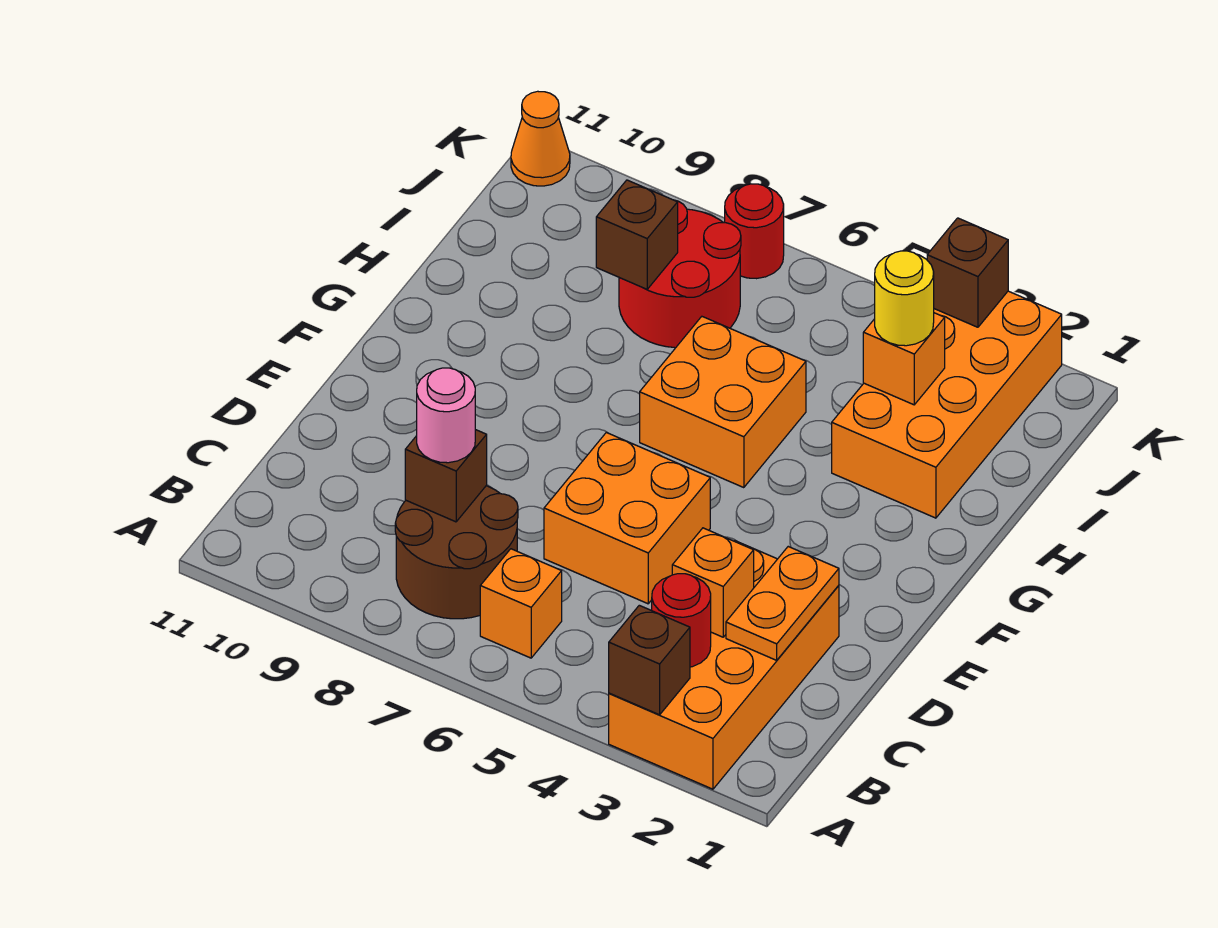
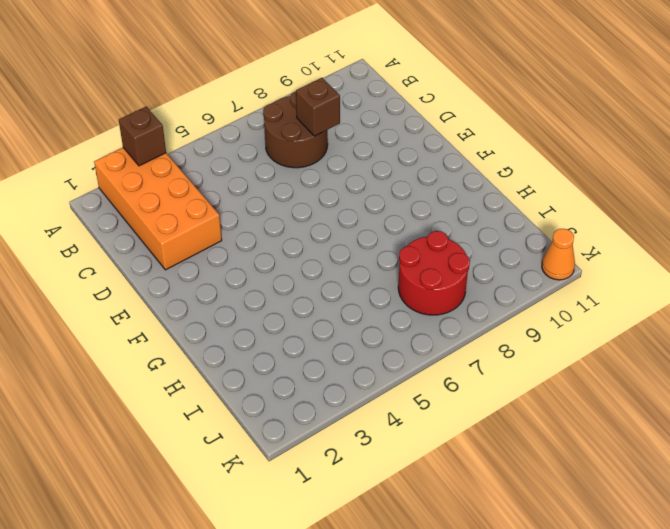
none -> orange 1x1 brick [480,549,562,658]
none -> orange 2x2 brick [544,433,710,604]
none -> orange 2x2 brick [640,317,806,488]

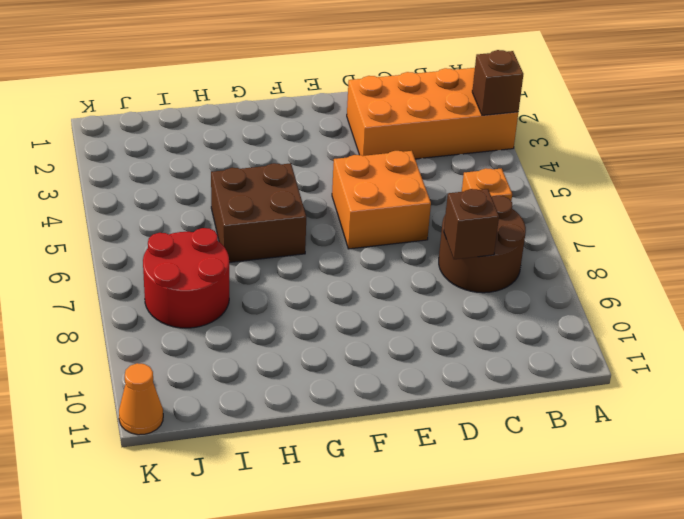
brown 2x2 brick [211,163,306,262] -> orange 2x2 brick [640,317,806,488]
none -> orange 2x4 brick [832,291,1062,518]
none -> red 1x1 round brick [725,184,784,279]
none -> red 1x1 round brick [652,574,711,667]

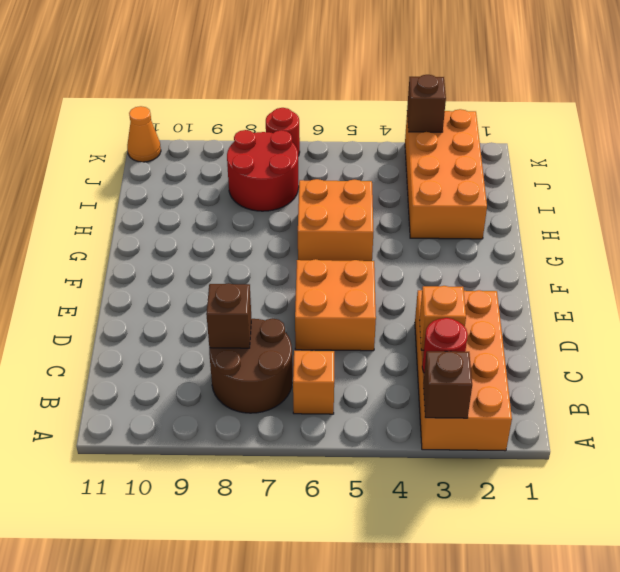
none -> orange 1x2 plate [726,547,839,660]
none -> orange 1x1 brick [863,313,945,405]
none -> brown 1x1 brick [596,180,678,289]

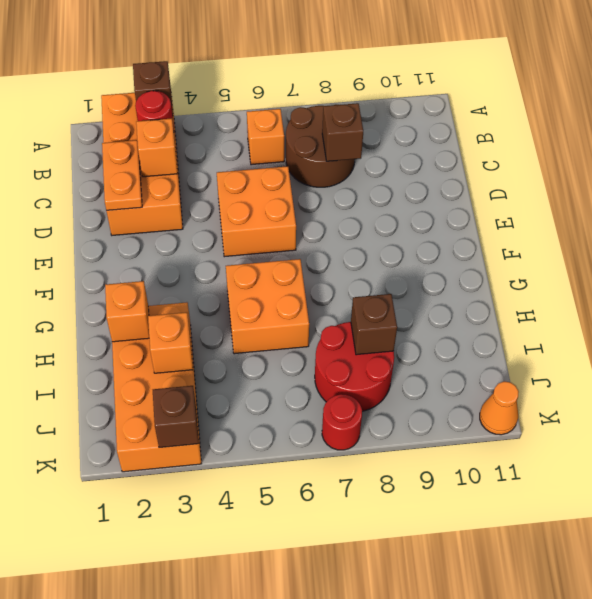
orange 1x1 brick [105,281,149,342] -> none
none -> pink 1x1 round brick [417,368,475,463]
none -> yellow 1x1 round brick [875,251,934,346]

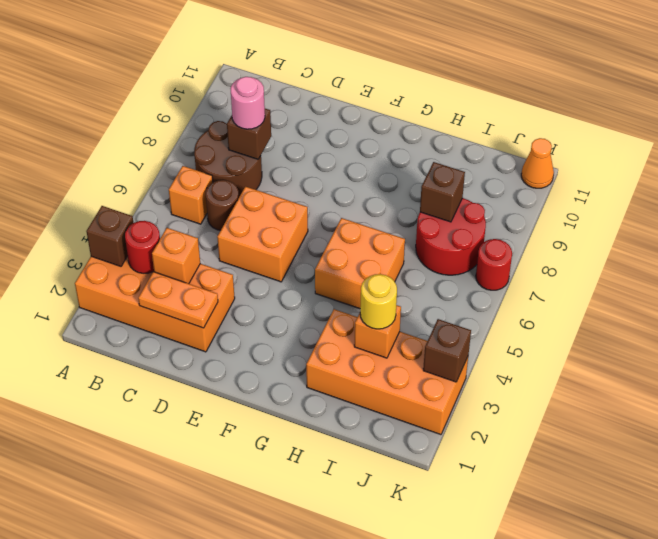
brown 1x1 round brick [206,180,239,230] -> none

